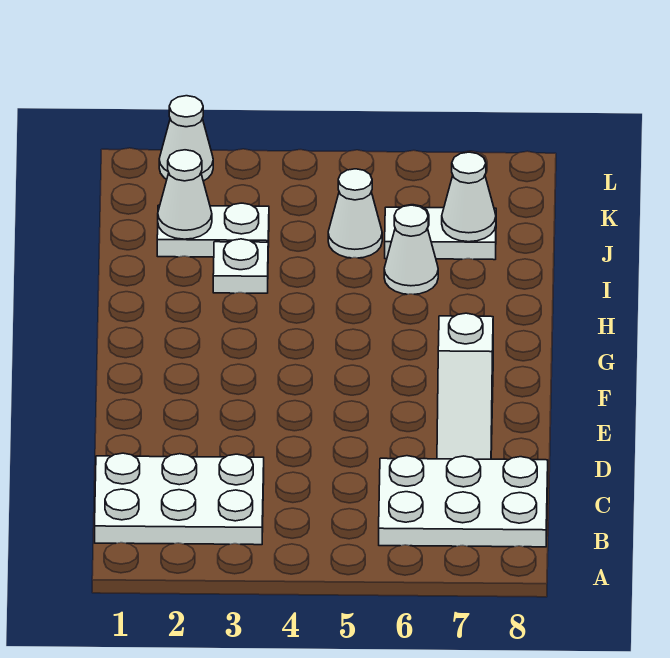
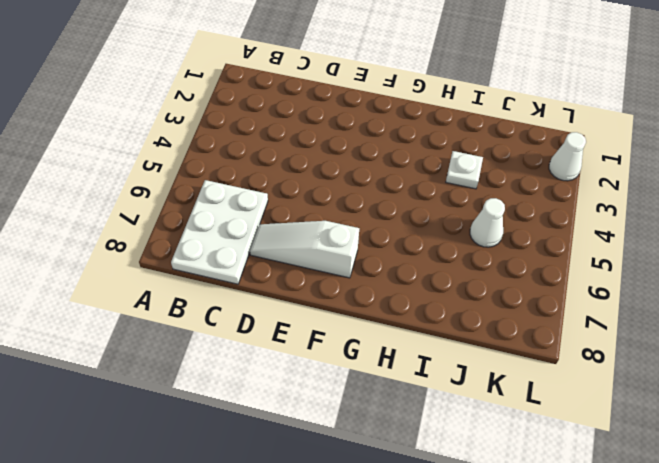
none -> white 2x3 plate [95,453,264,545]
none -> white 1x1 cone [384,205,438,294]

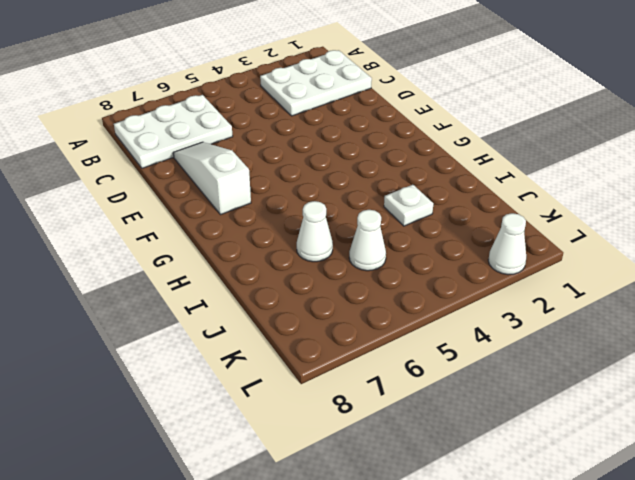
none -> white 1x2 plate [157,203,269,257]
none -> white 1x2 plate [385,205,496,260]

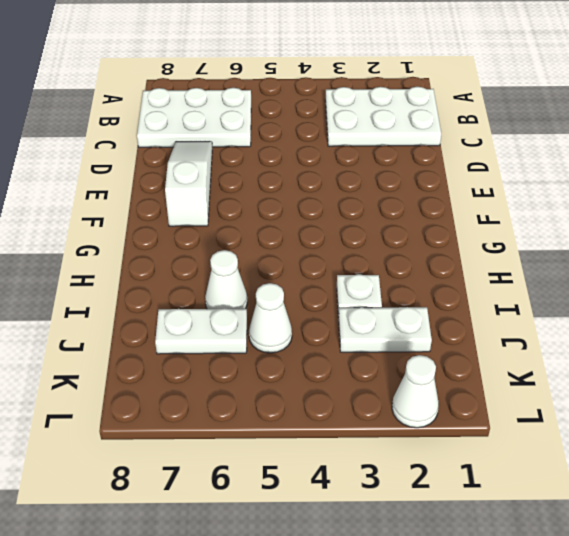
none -> white 1x1 cone [158,150,212,239]
none -> white 1x1 cone [442,152,496,242]

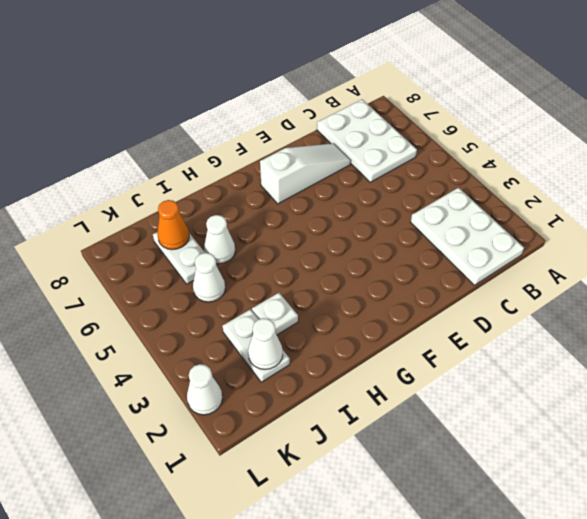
orange 1x1 cone [157,200,189,250] -> white 1x1 cone [442,152,496,242]

